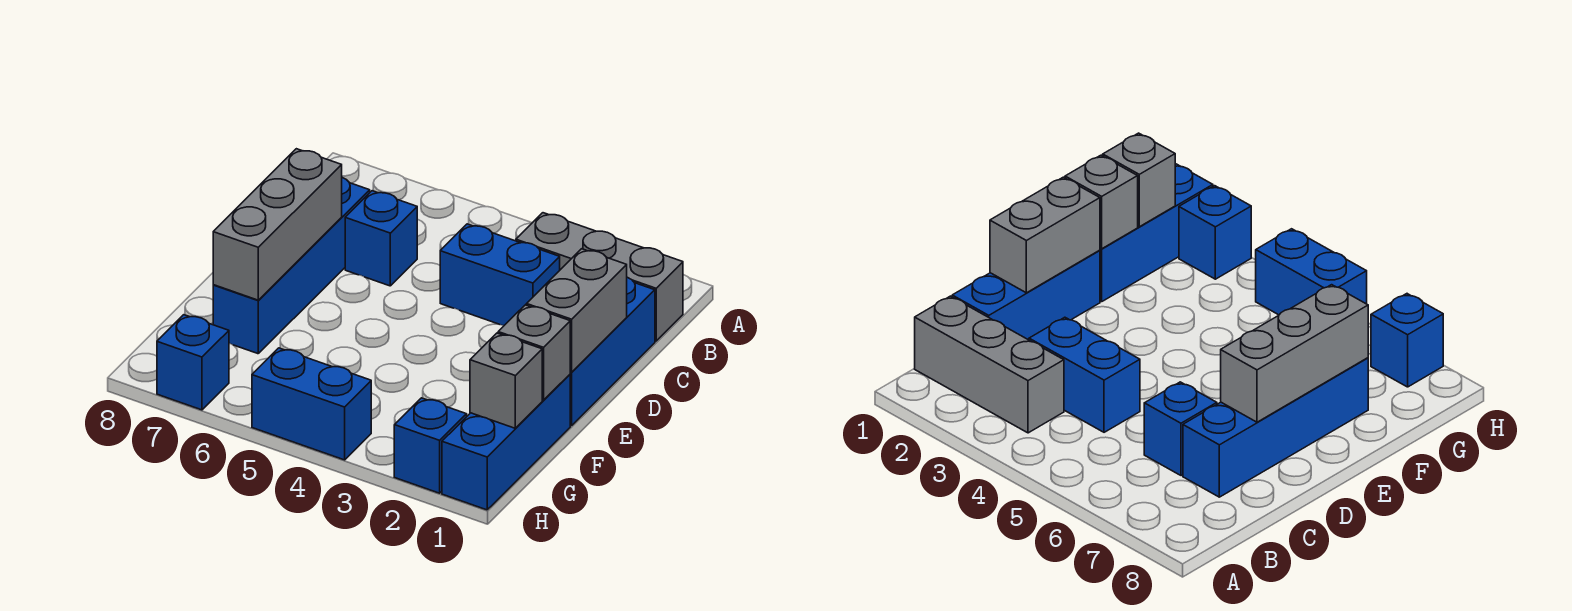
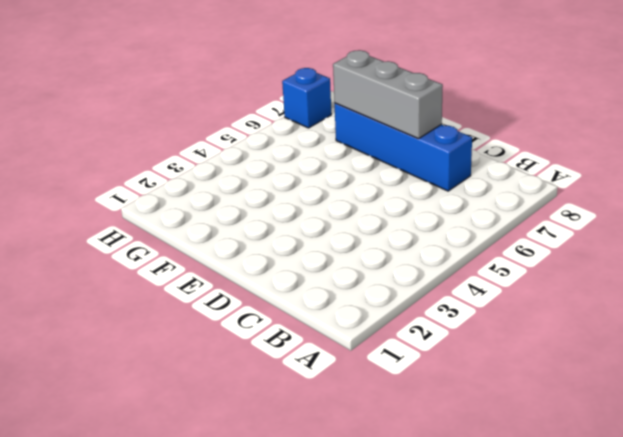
none -> grey 1x3 brick [516,213,683,341]
none -> blue 1x3 brick [570,277,655,426]
none -> blue 1x2 brick [440,224,560,325]

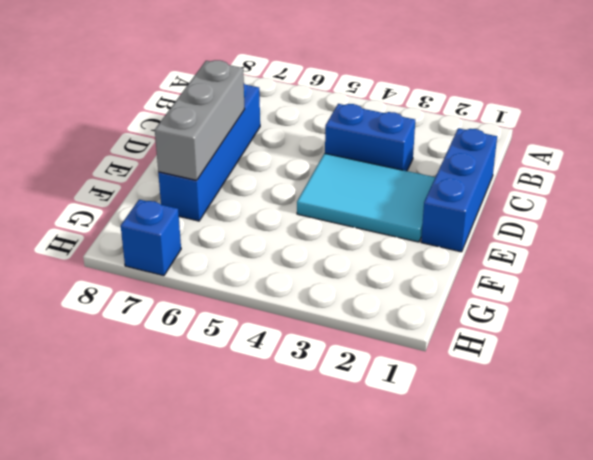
cyan 2x3 tile [297,153,435,242] -> none
none -> grey 1x3 brick [516,213,683,341]
none -> blue 1x1 brick [345,191,417,286]
none -> blue 1x3 brick [442,375,570,510]

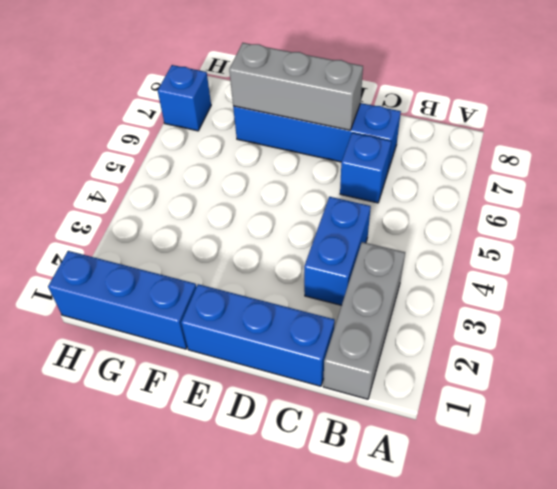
none -> blue 1x1 brick [394,398,467,493]
none -> blue 1x2 brick [252,348,371,460]
none -> grey 1x2 brick [526,249,627,372]

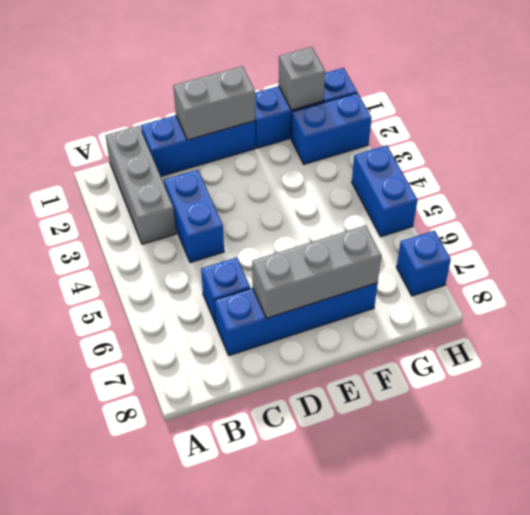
blue 1x2 brick [291,93,371,164] -> blue 1x1 brick [394,398,467,493]
none -> grey 1x1 brick [498,305,570,400]

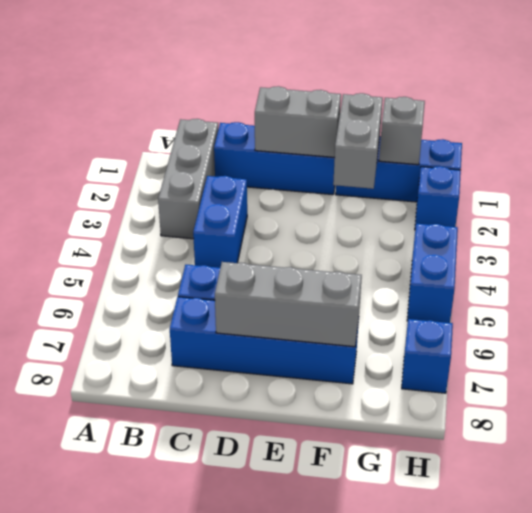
grey 1x2 brick [333,93,383,189] -> grey 1x1 brick [498,305,570,400]

